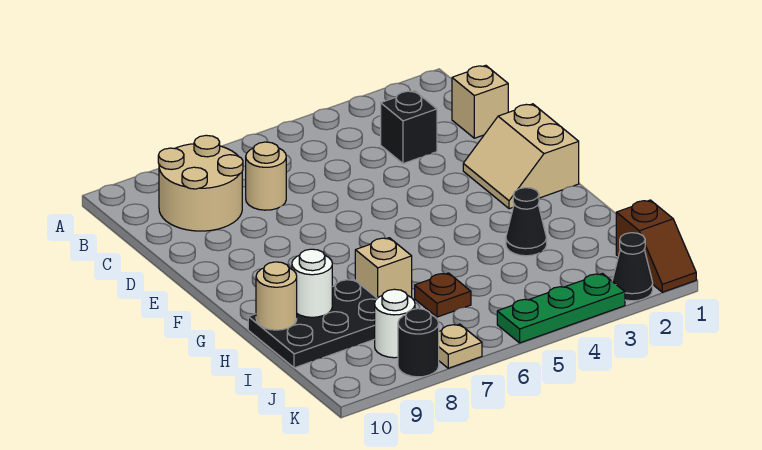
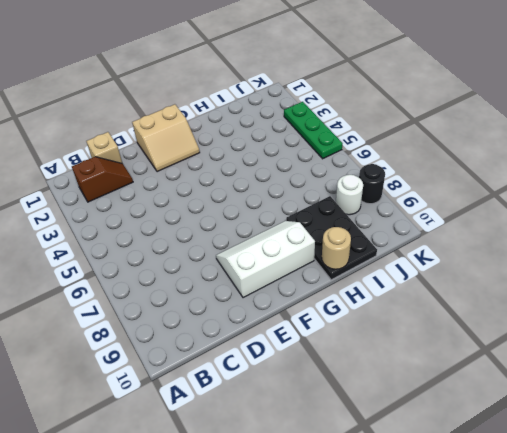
brown 1x2 slope [72,157,133,202] -> brown 1x2 slope moved to [616,200,696,292]
white 2x3 slope [216,221,315,298] -> none
none -> tan 2x2 round brick [158,135,243,231]
none -> black 1x1 brick [381,91,437,164]
none -> tan 1x1 round brick [246,142,286,210]

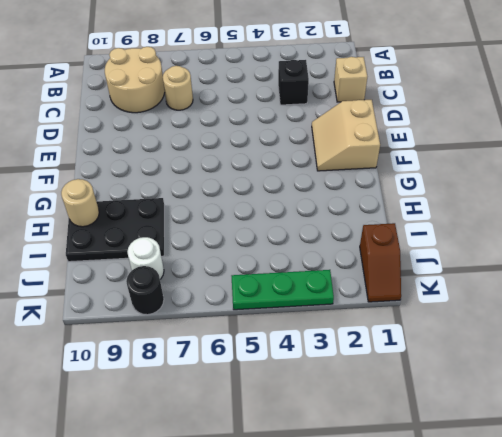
none -> black 1x1 cone [506,188,547,256]
none -> tan 1x1 brick [355,238,412,298]
none -> brown 1x1 plate [415,273,471,317]

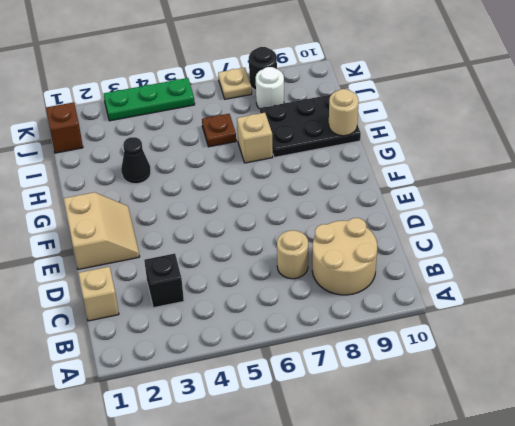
none -> black 1x1 cone [612,233,653,301]
none -> white 1x1 round brick [292,249,332,317]

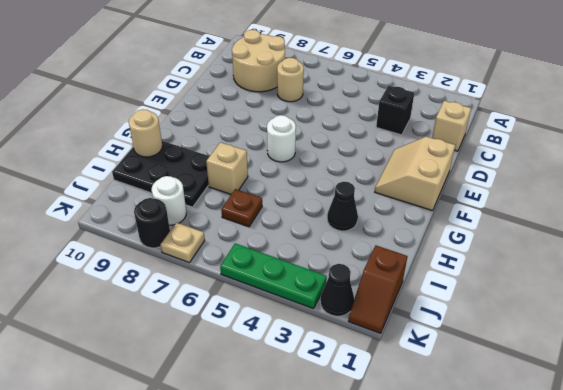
white 1x1 round brick [267,115,296,162] -> white 1x1 round brick moved to [292,249,332,317]

